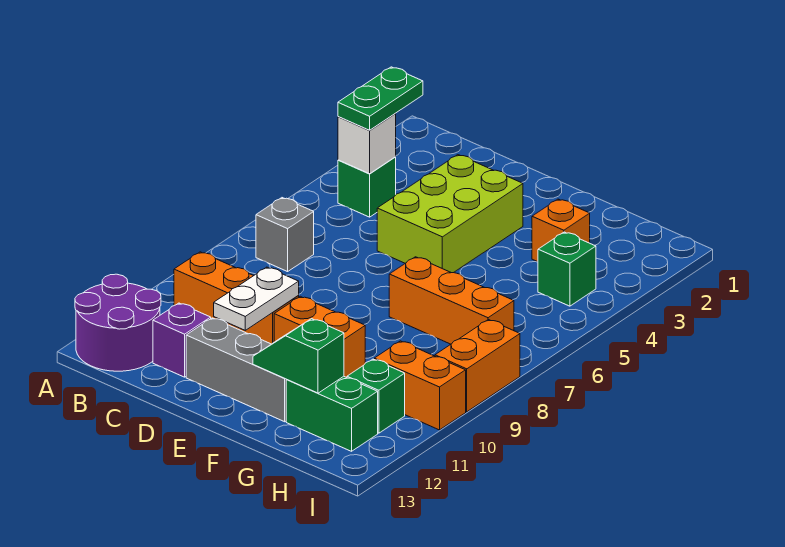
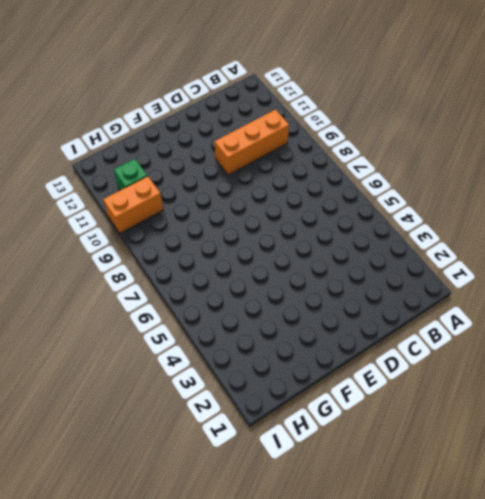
none -> purple 2x2 round brick [75,274,161,371]
none -> green 1x1 brick [338,157,396,217]
none -> grey 1x1 brick [256,198,314,272]

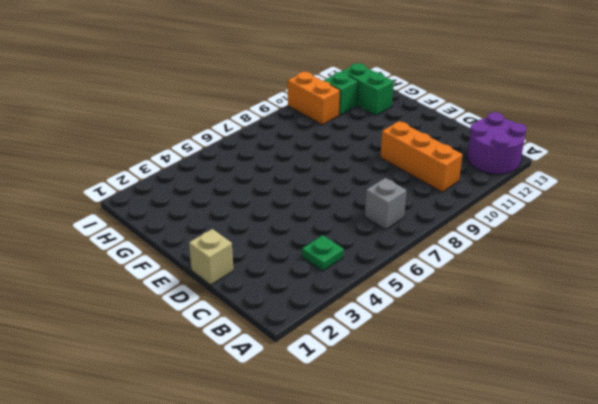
green 1x1 plate [302,235,344,271] -> green 1x1 brick [338,157,396,217]
tan 1x1 brick [189,229,233,285] -> none
none -> purple 1x1 brick [153,303,211,377]
none -> lime 2x3 brick [377,155,523,273]
none -> grey 1x3 brick [186,318,287,422]

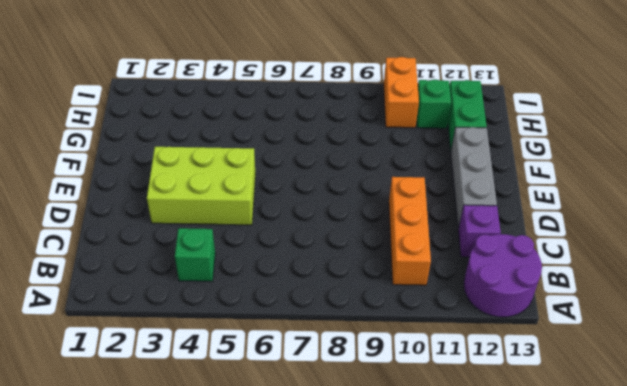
none -> grey 1x1 brick [256,198,314,272]
none -> orange 1x2 brick [274,296,365,378]
none -> orange 1x3 brick [389,257,514,344]

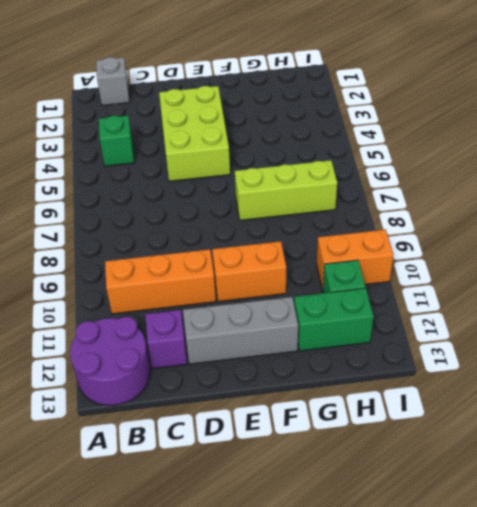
grey 1x1 brick [96,57,129,105] -> grey 1x1 brick moved to [256,198,314,272]
lime 1x3 brick [235,160,337,220] -> orange 1x3 brick [389,257,514,344]
none -> orange 1x1 brick [532,199,590,262]
none -> green 1x1 brick [538,232,596,306]
none -> orange 1x2 brick [435,320,520,412]

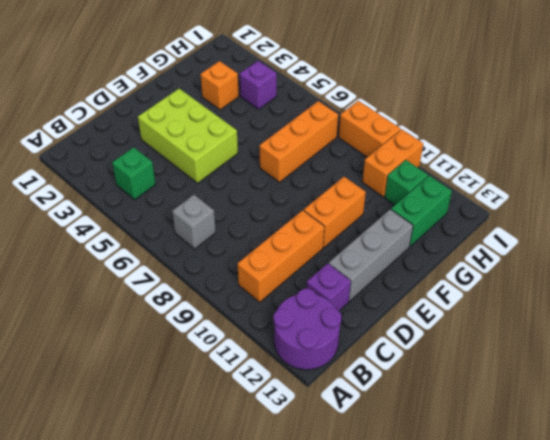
purple 1x1 brick [240,61,277,109] -> green 1x1 brick [538,232,596,306]
none -> white 1x1 brick [338,114,396,174]
none -> white 1x2 plate [214,267,299,330]
none -> green 1x2 slope [253,319,344,393]

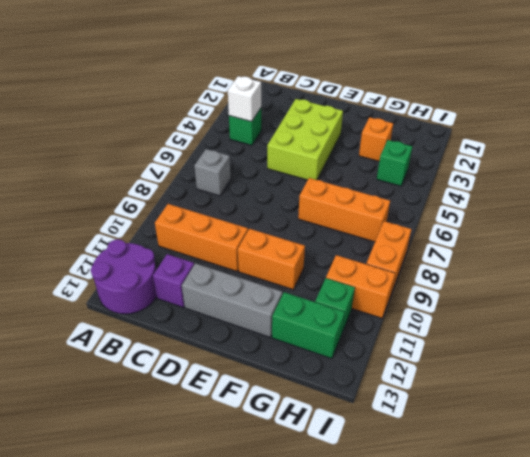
none -> white 1x2 plate [214,267,299,330]
none -> green 1x2 slope [253,319,344,393]
none -> green 1x2 plate [338,67,423,130]

